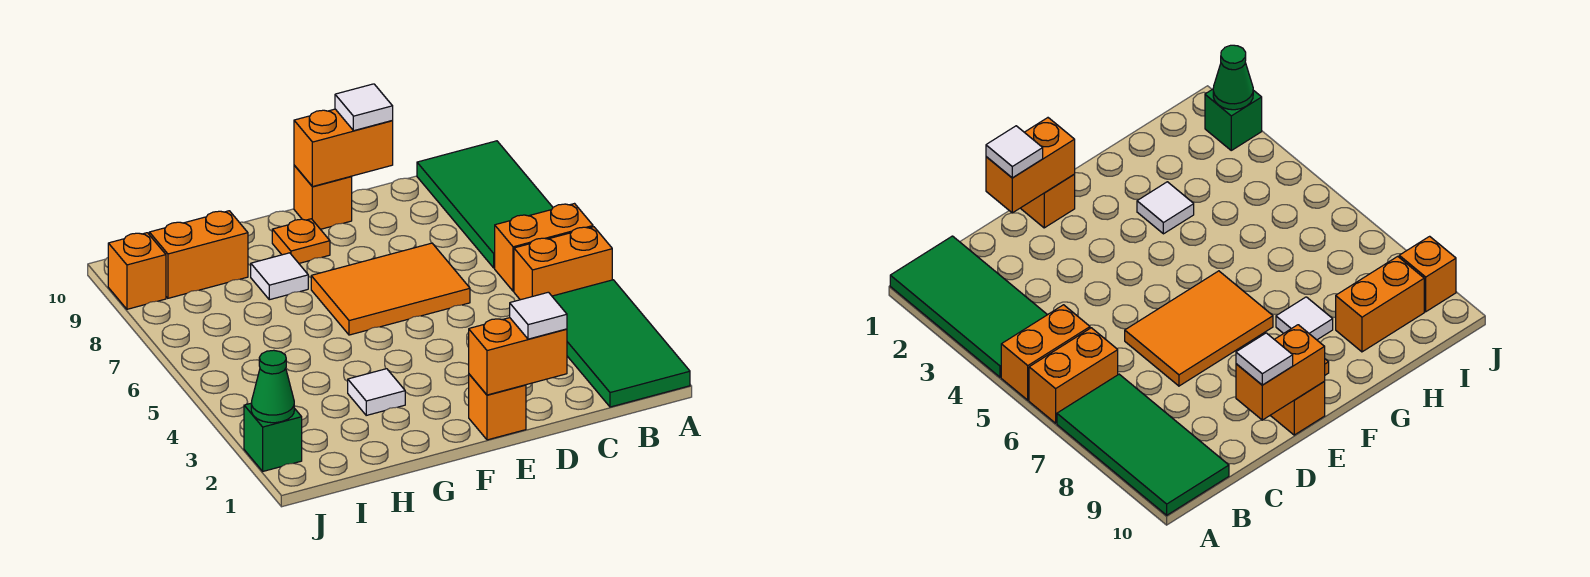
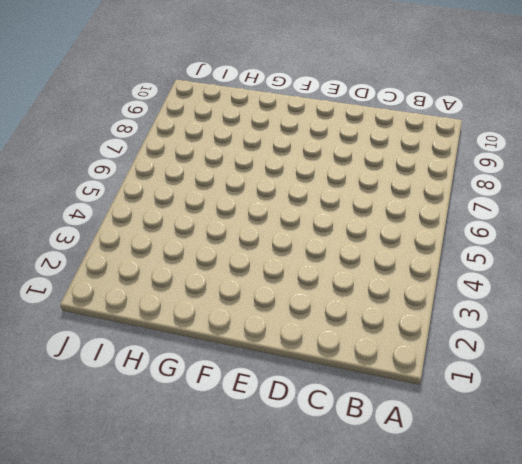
none -> green 2x4 tile [552,280,690,407]
none -> orange 1x2 brick [514,227,612,300]
none -> orange 1x2 brick [495,204,593,291]

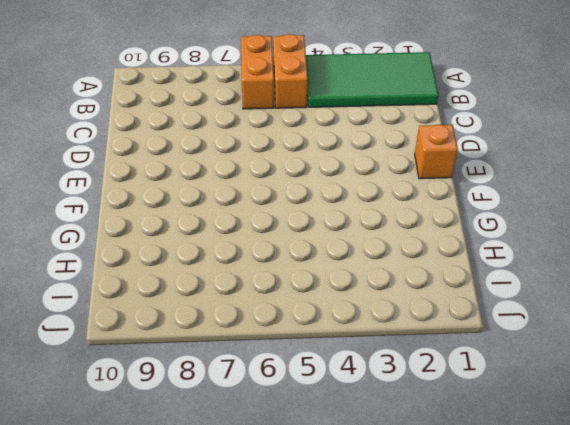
none -> green 2x4 tile [417,141,553,268]
none -> orange 2x3 tile [311,243,470,335]
none -> orange 1x1 brick [294,165,352,229]

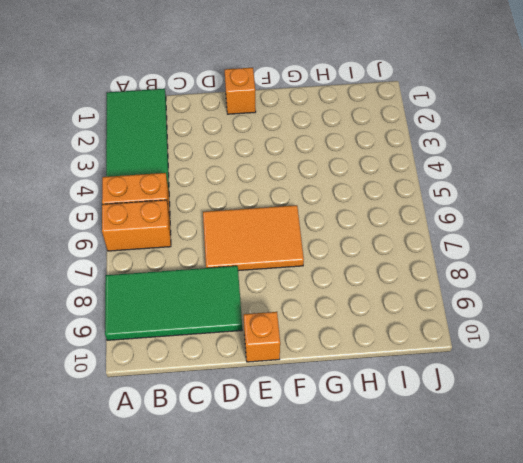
green 2x4 tile [105,266,242,340] -> green 2x4 tile turned to [417,141,553,268]
none -> orange 1x1 plate [272,219,330,263]
none -> white 1x1 tile [348,369,405,415]
none -> white 1x1 tile [251,253,308,300]

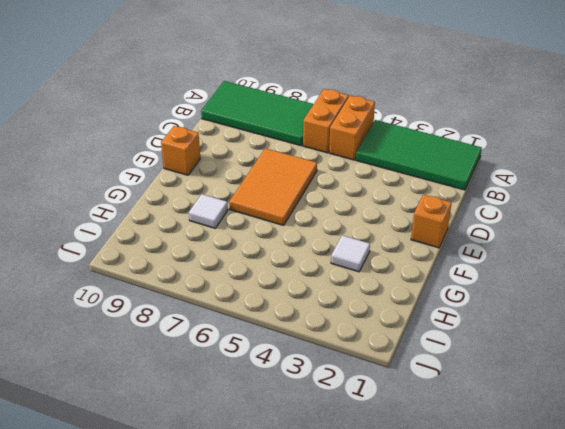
none -> orange 1x1 plate [272,219,330,263]
none -> orange 1x2 brick [149,211,248,298]
none -> green 1x1 brick [244,403,302,471]

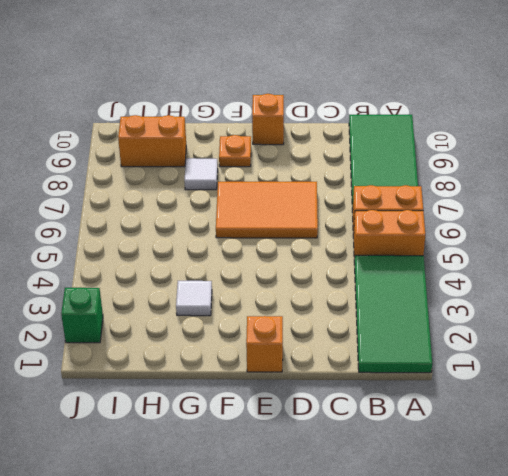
none -> orange 1x1 brick [108,233,166,309]
none -> orange 1x2 brick [469,318,567,395]
none -> orange 1x2 brick [294,109,393,187]

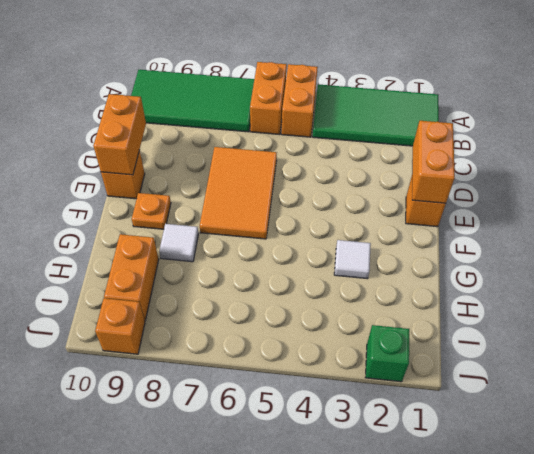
none -> green 1x1 cone [251,350,294,423]
none -> white 1x1 tile [510,292,567,339]
none -> white 1x1 tile [335,84,393,131]

